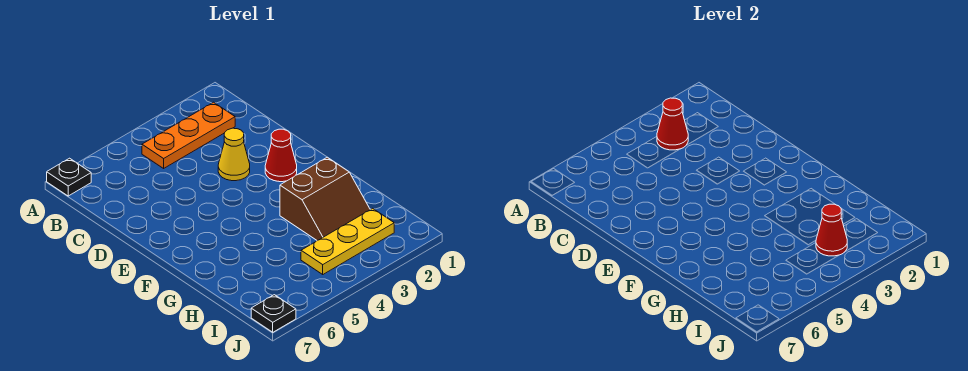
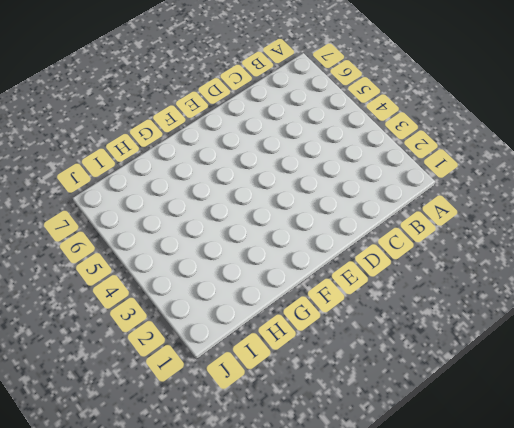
none -> black 1x1 plate [47,158,91,196]
none -> orange 1x3 plate [142,102,235,168]

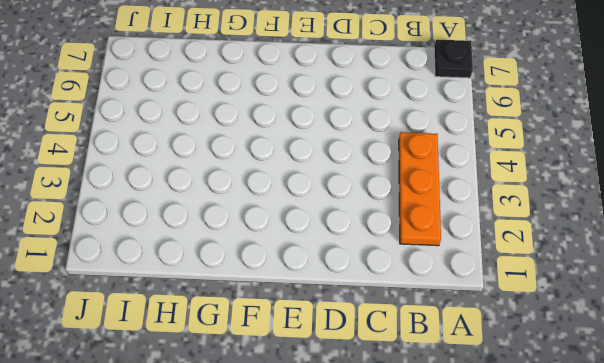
none -> yellow 1x1 cone [218,128,250,181]
none -> red 1x1 cone [265,129,297,182]

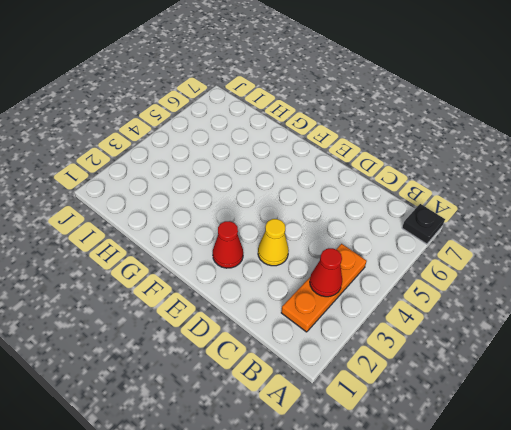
none -> brown 2x2 slope [280,157,370,240]
none -> yellow 1x3 plate [301,208,394,274]

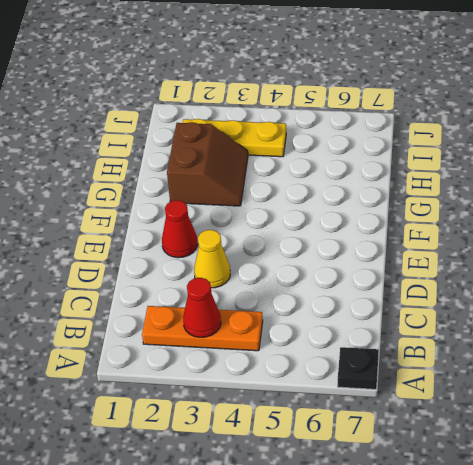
brown 2x2 slope [167,122,248,206] -> brown 2x2 slope turned to [280,157,370,240]
none -> black 1x1 plate [251,295,296,332]
none -> red 1x1 cone [816,204,847,256]

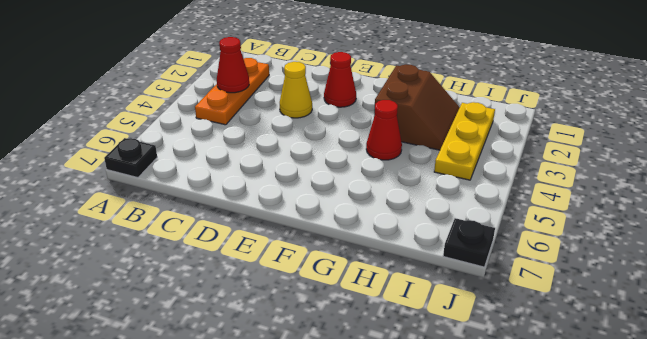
red 1x1 cone [366,100,402,160] -> red 1x1 cone moved to [816,204,847,256]

